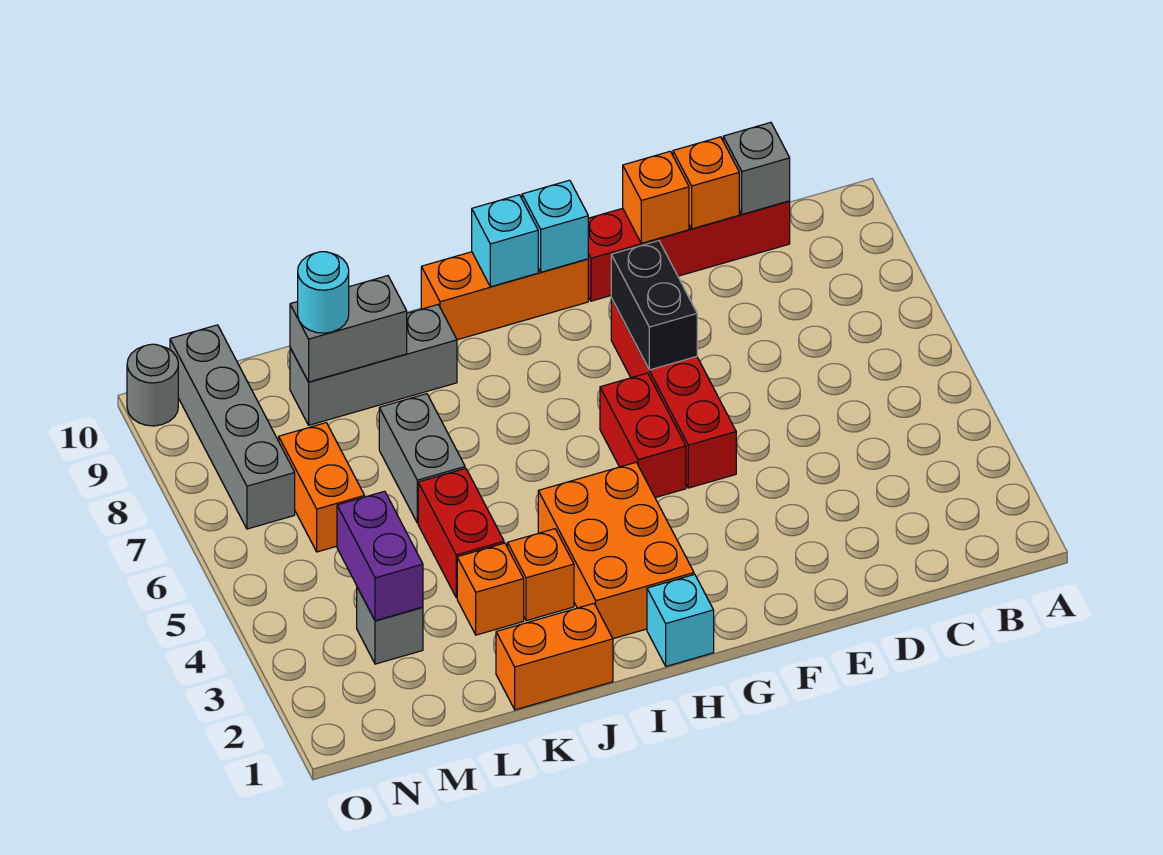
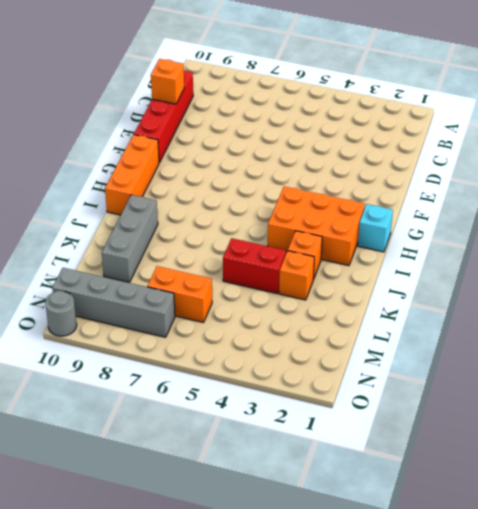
none -> red 1x4 brick [611,298,736,488]
none -> red 1x2 brick [600,373,686,498]
none -> orange 1x2 brick [496,604,613,710]

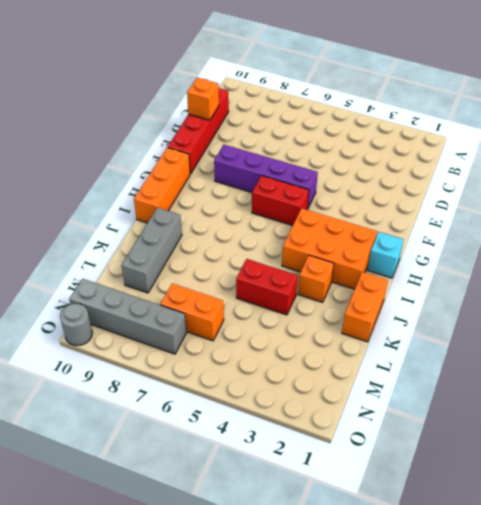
purple 1x4 brick [214,145,318,208] -> red 1x4 brick [611,298,736,488]
none -> orange 1x1 brick [457,543,524,635]
none -> grey 1x2 brick [379,394,465,523]
none -> grey 1x1 brick [357,587,423,664]

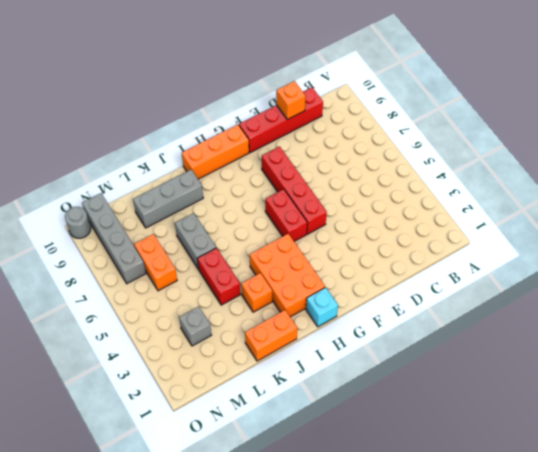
none -> orange 1x1 brick [457,543,524,635]
none -> grey 1x1 brick [723,122,790,214]
none -> orange 1x1 brick [623,151,689,243]

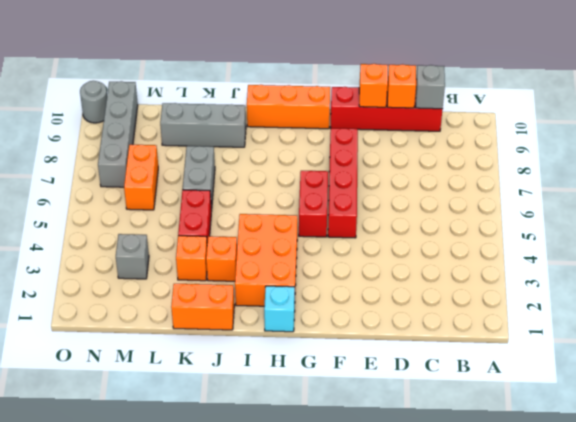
none -> black 1x2 brick [611,241,697,370]
none -> cyan 1x1 brick [522,180,588,272]
none -> cyan 1x1 brick [472,195,538,287]

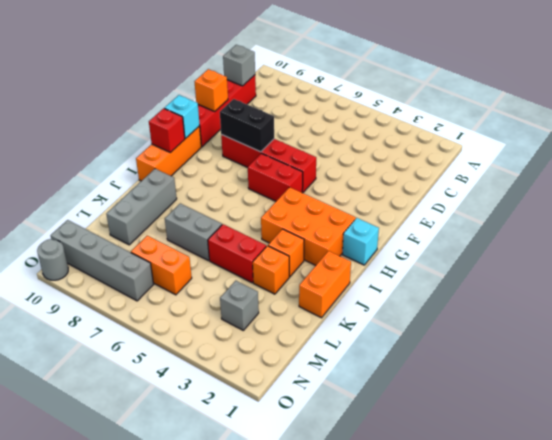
red 1x1 brick [149,108,185,153] -> cyan 1x1 brick [472,195,538,287]
none -> orange 1x1 brick [673,137,739,229]
none -> grey 1x2 brick [290,276,407,382]
none -> purple 1x2 brick [337,491,423,621]

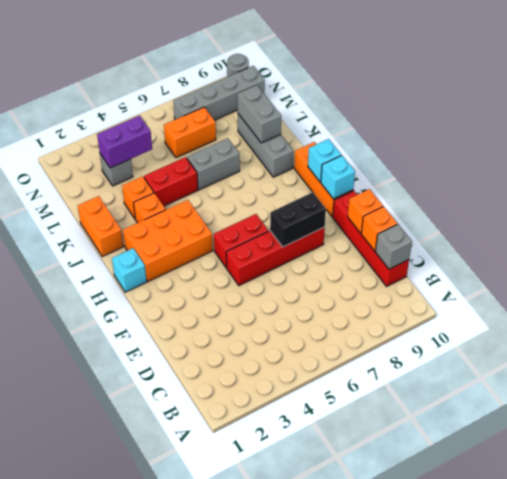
none -> cyan 1x1 round brick [298,252,349,333]

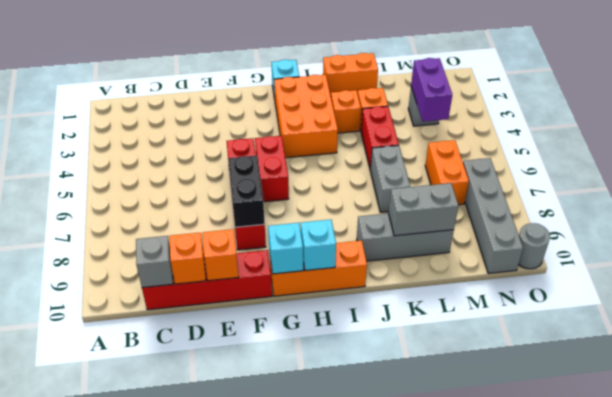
none -> cyan 1x1 round brick [298,252,349,333]

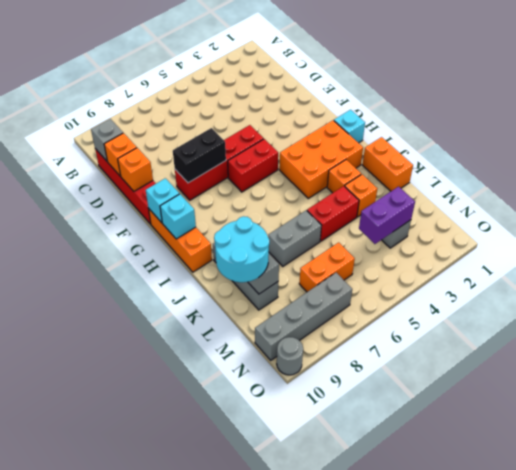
cyan 2x2 round brick [214,216,269,282] -> cyan 1x1 round brick [298,252,349,333]

